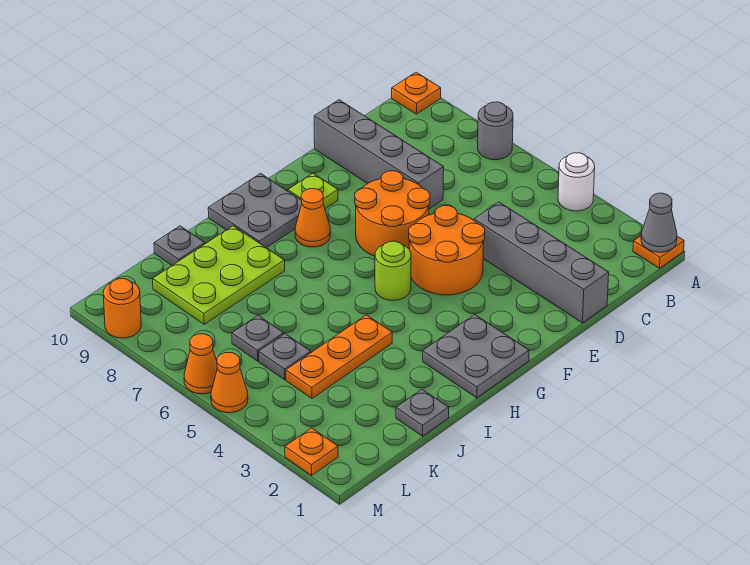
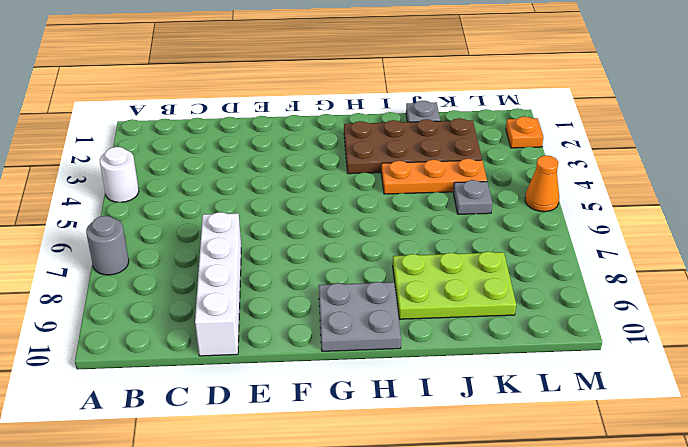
white 1x4 brick [195,212,241,356] -> grey 1x4 brick [314,100,444,209]
brown 2x4 plate [344,118,482,174] -> grey 2x2 plate [423,315,529,398]
none -> orange 1x1 plate [633,236,684,268]
none -> orange 1x1 plate [392,72,441,114]
none -> grey 1x4 brick [474,202,609,323]

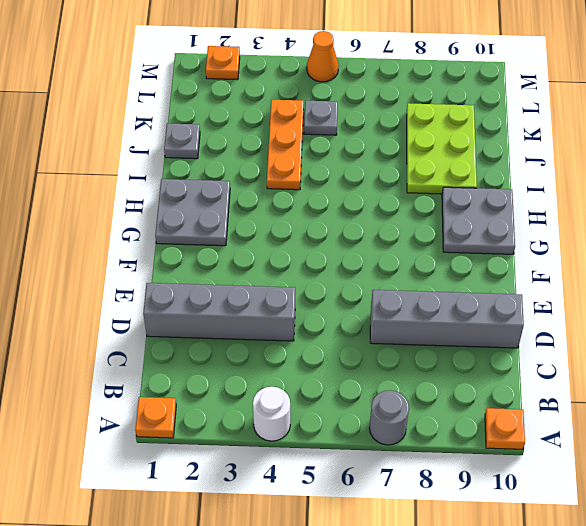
none -> orange 2x2 round brick [409,206,485,295]
none -> orange 2x2 round brick [355,171,430,256]
none -> lime 1x1 plate [288,173,338,209]

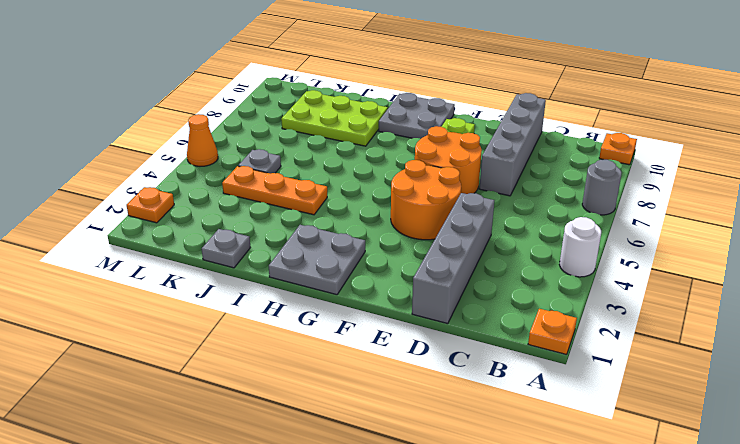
none -> lime 1x1 round brick [375,241,411,300]
none -> orange 1x1 cone [295,189,330,247]
none -> grey 1x1 plate [154,226,205,265]

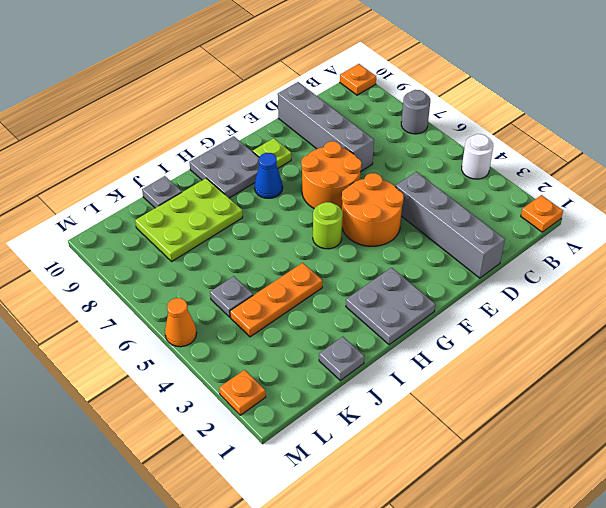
blue 1x1 cone [255,153,283,198] -> orange 1x1 cone [295,189,330,247]
none -> grey 1x1 plate [232,316,284,361]
none -> orange 1x1 cone [184,334,217,394]
none -> orange 1x1 round brick [103,279,141,338]

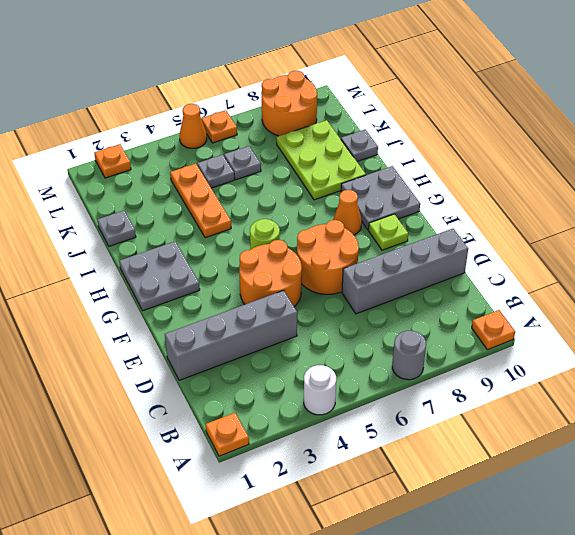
orange 2x2 round brick [261,71,317,136] -> orange 1x1 round brick [103,279,141,338]
orange 1x1 plate [201,110,237,143] -> orange 1x1 cone [184,334,217,394]
none -> grey 1x1 cone [641,193,677,252]

